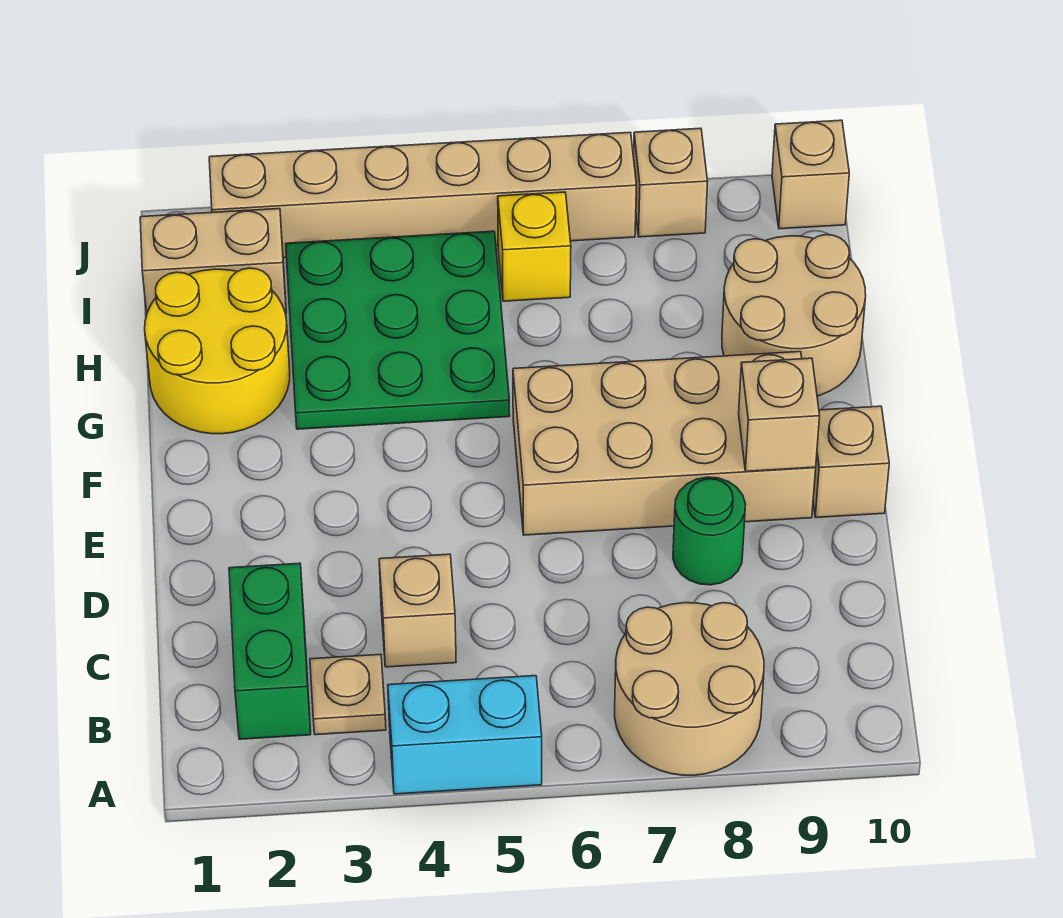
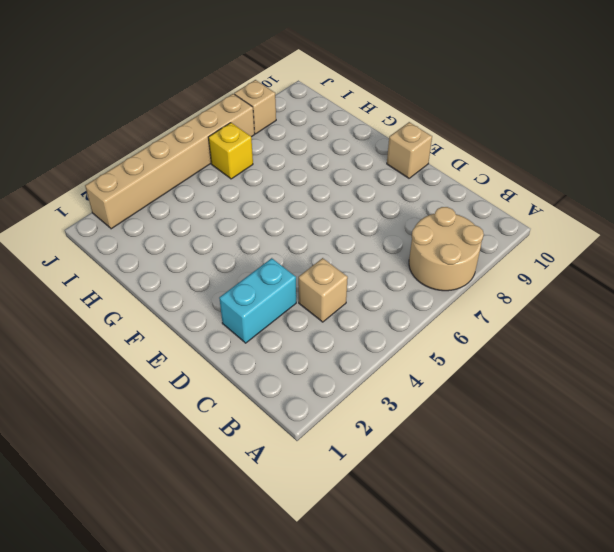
cyan 1x2 brick [219,258,296,343] -> cyan 1x2 brick moved to [388,676,542,794]
none -> green 1x2 brick [229,563,311,739]
none -> tan 1x1 plate [310,654,386,735]
none -> green 1x1 round brick [673,477,746,585]

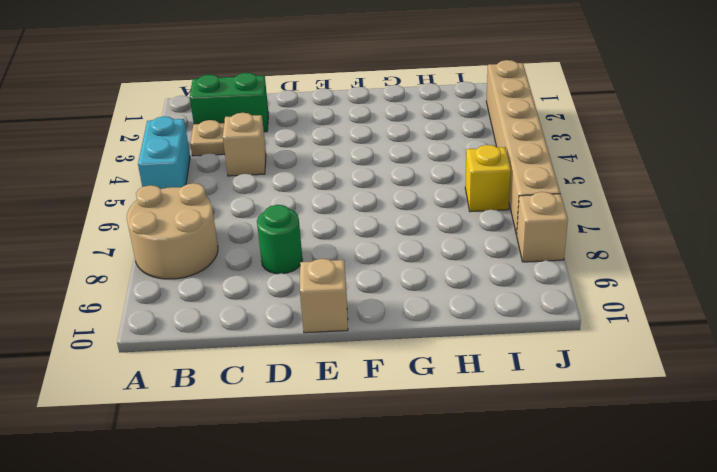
none -> tan 2x4 brick [513,352,816,535]
none -> yellow 2x2 round brick [145,268,290,434]
none -> green 3x3 plate [286,231,510,429]

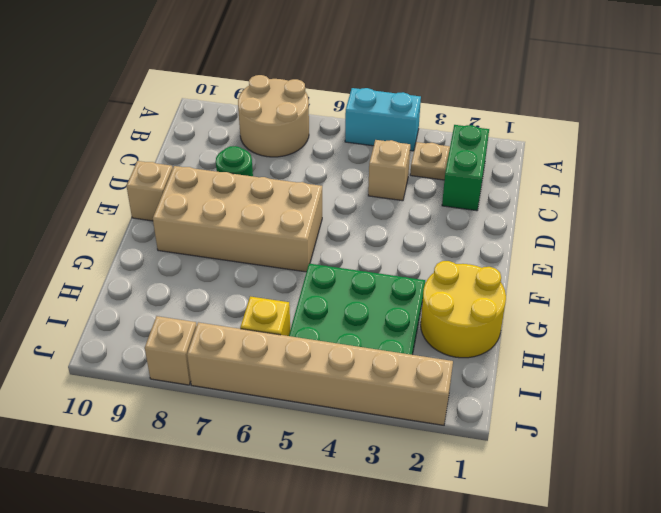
none -> tan 2x2 round brick [722,235,866,396]
none -> tan 1x2 brick [140,209,286,314]
none -> tan 1x1 brick [772,120,849,229]

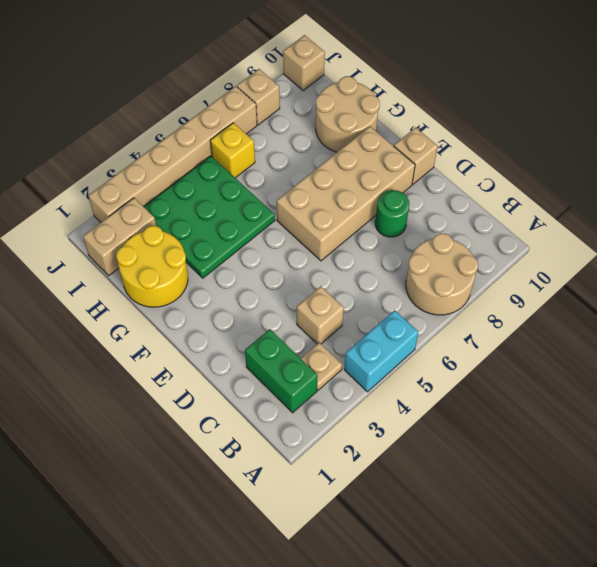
none -> tan 1x1 brick [739,358,820,471]

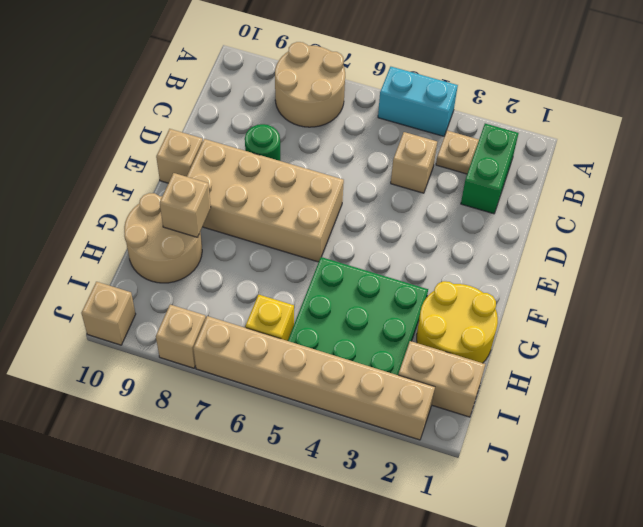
tan 1x1 brick [160,173,211,237] -> tan 1x1 brick moved to [739,358,820,471]

